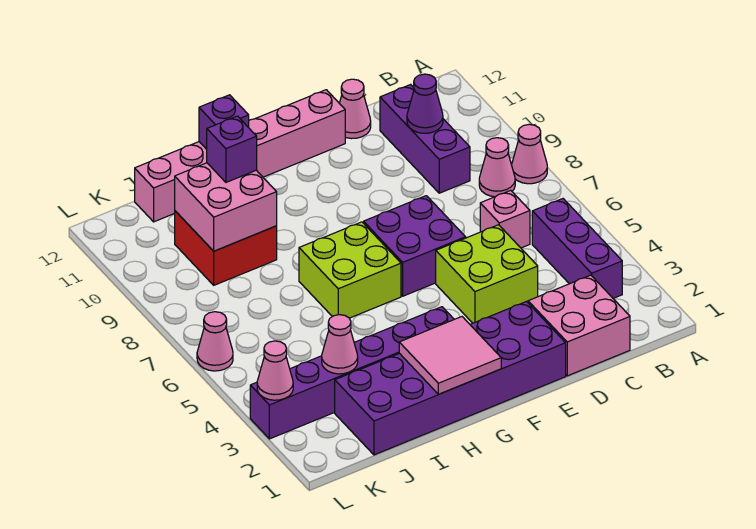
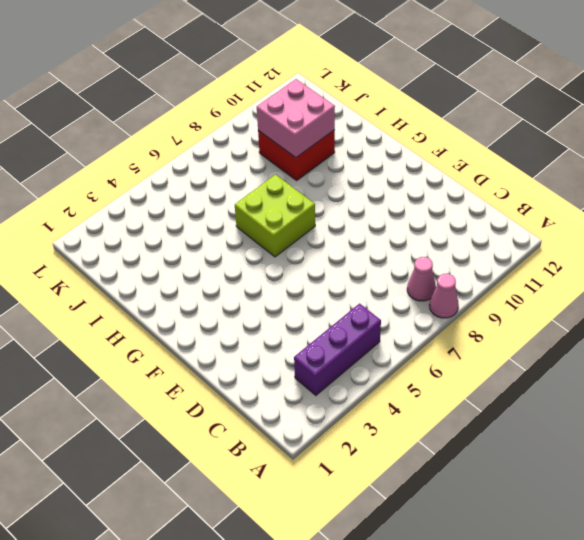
none -> pink 2x2 brick [528,275,630,376]
none -> pink 1x1 brick [480,190,530,248]
none -> purple 1x3 brick [380,84,470,193]

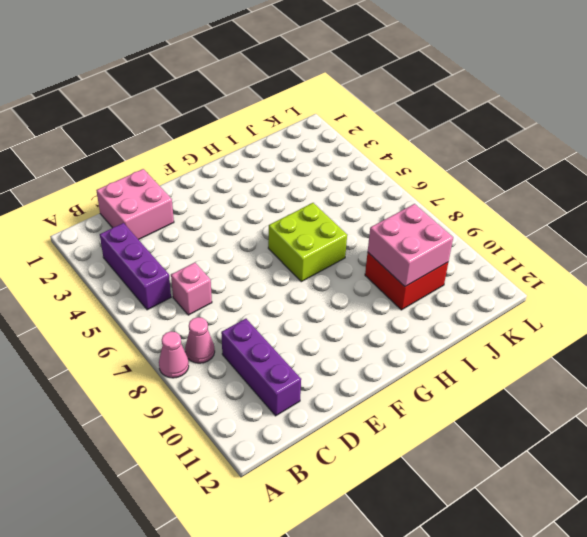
none -> lime 2x2 brick [436,225,538,323]
none -> pink 1x1 cone [339,79,371,139]
none -> purple 2x6 brick [335,302,566,455]

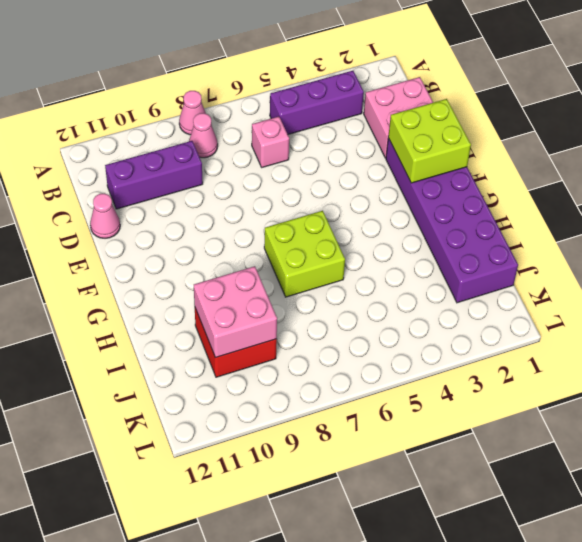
lime 2x2 brick [388,99,471,183] -> lime 2x2 brick moved to [436,225,538,323]
none -> purple 2x2 brick [364,196,466,296]
none -> pink 1x6 brick [135,90,345,222]
none -> purple 1x6 brick [250,307,454,439]

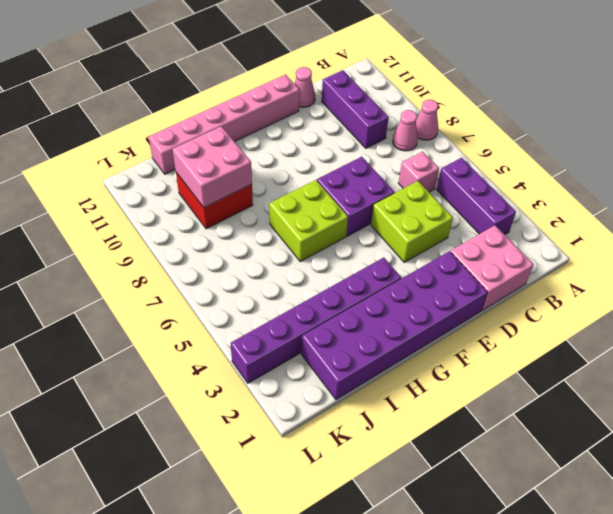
none -> pink 1x1 cone [197,312,233,371]
none -> purple 1x1 cone [407,74,443,133]
none -> pink 2x2 tile [399,317,501,394]

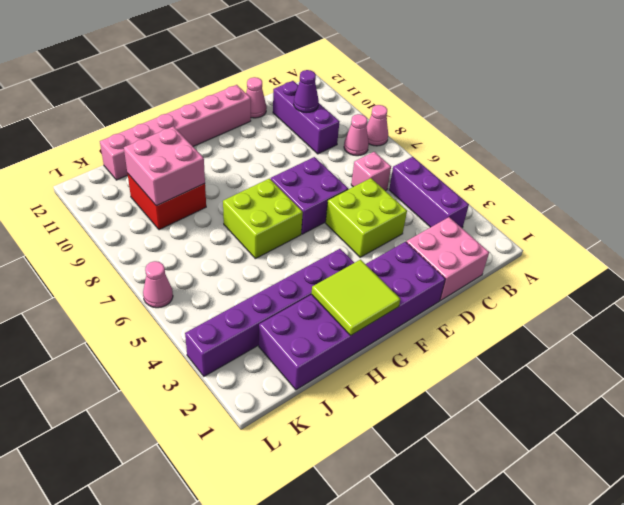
lime 2x2 tile [312,260,401,335] -> pink 2x2 tile [399,317,501,394]
none -> purple 1x1 brick [199,95,249,149]
none -> pink 1x1 cone [322,315,358,374]
none -> pink 1x1 cone [257,341,293,400]

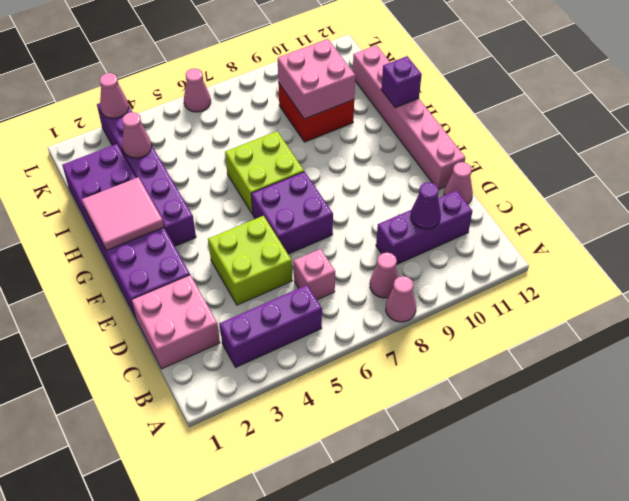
none -> purple 1x1 brick [207,116,257,182]

